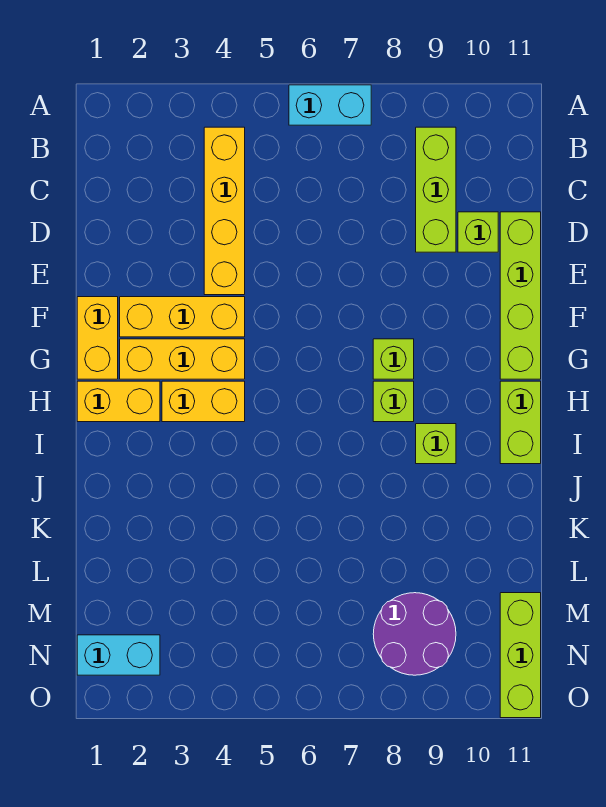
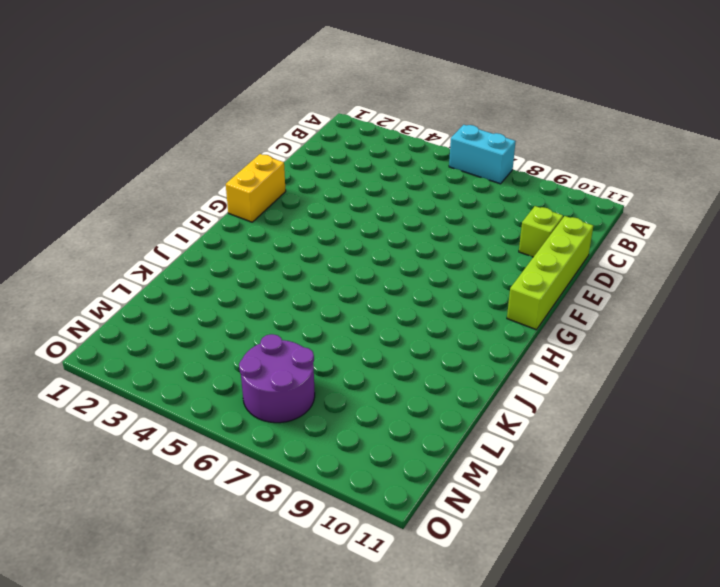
purple 2x2 round brick [239,334,315,423] -> purple 2x2 round brick moved to [373,593,456,675]
none -> yellow 1x4 brick [204,127,245,295]
none -> lime 1x3 brick [416,127,456,252]
none -> yellow 1x3 brick [120,297,245,337]

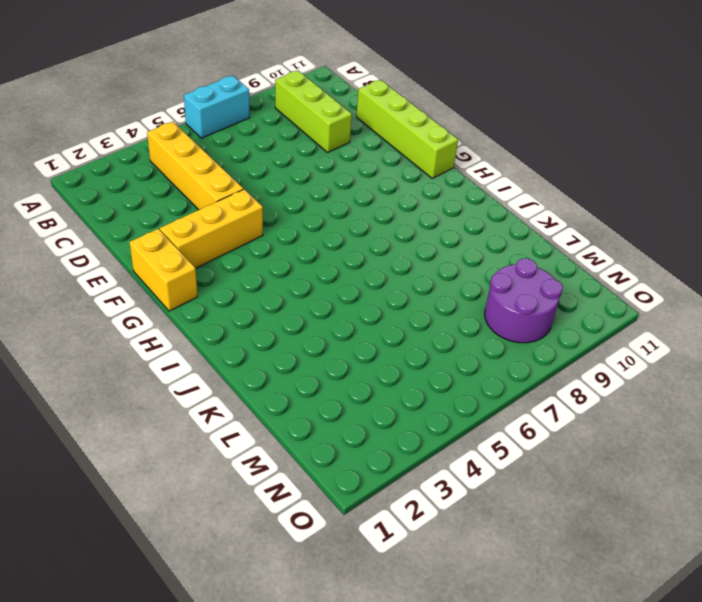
none -> lime 1x1 brick [458,212,498,252]
none -> yellow 1x3 brick [120,339,245,379]
none -> lime 1x1 brick [373,339,414,379]

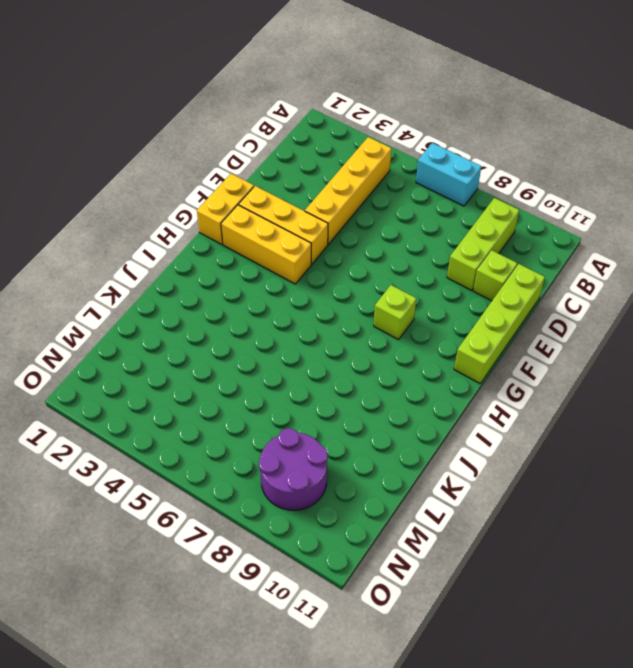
none -> yellow 1x2 brick [77,381,160,422]
none -> yellow 1x2 brick [162,381,245,422]
none -> lime 1x1 brick [373,381,414,422]

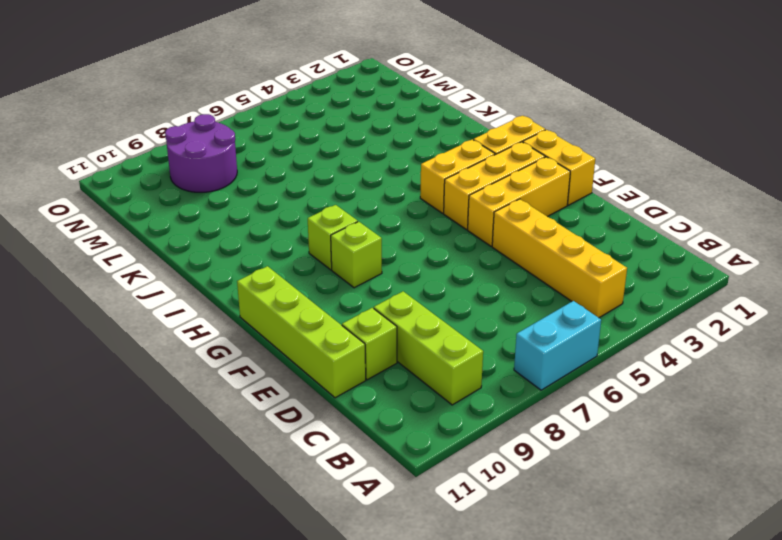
none -> lime 1x2 brick [500,381,541,464]
none -> lime 1x1 brick [416,424,456,464]
none -> lime 1x3 brick [500,593,541,718]

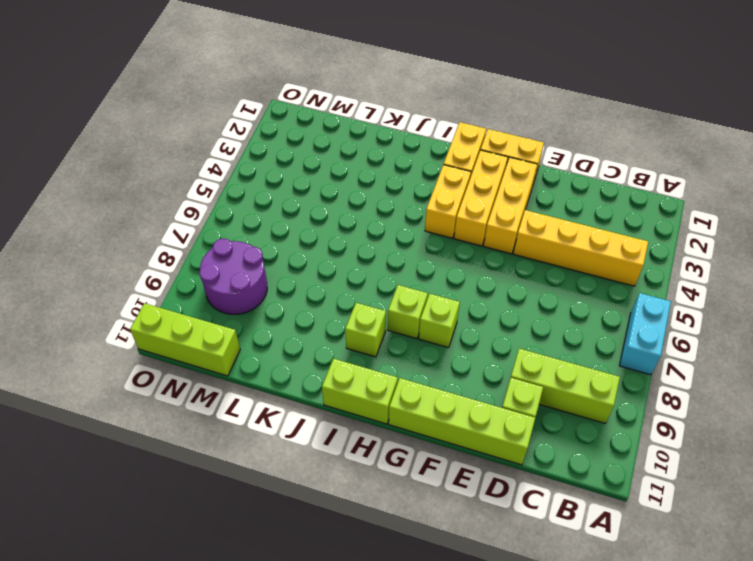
none -> cyan 1x2 brick [77,635,160,675]

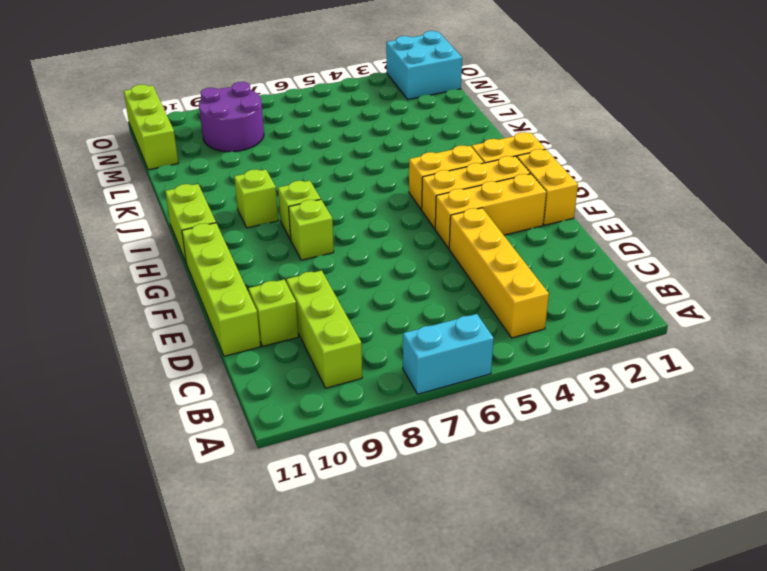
cyan 2x2 brick [386,31,462,99] -> cyan 1x2 brick [77,635,160,675]

